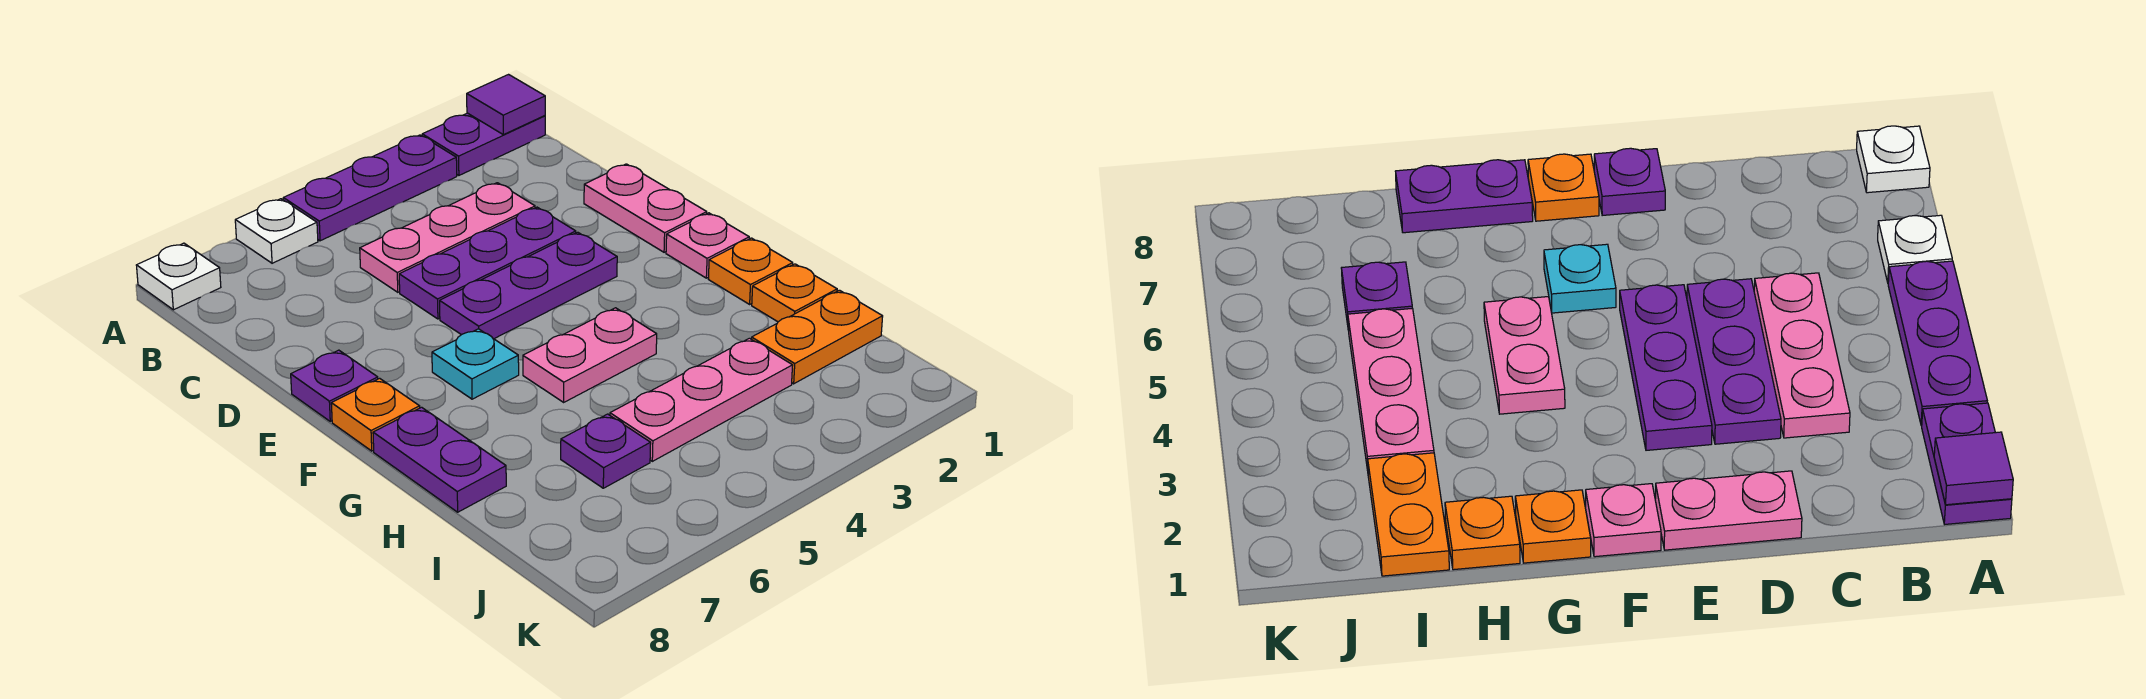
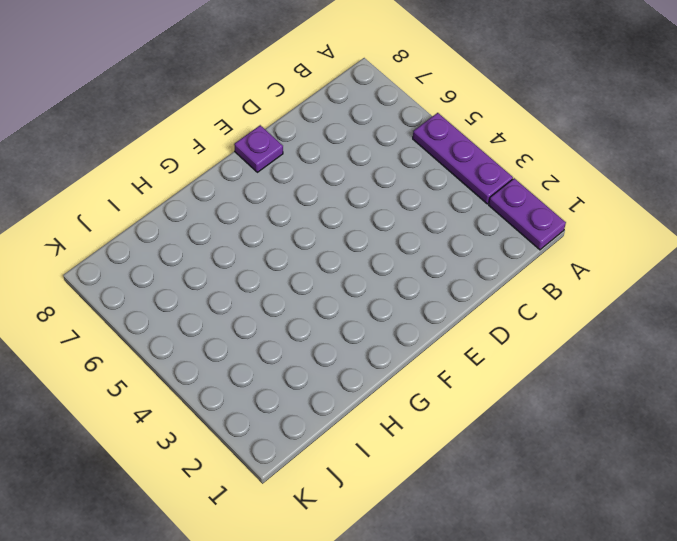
none -> white 1x1 plate [235,199,318,263]
none -> white 1x1 plate [136,243,221,310]
none -> pink 1x3 plate [360,183,535,292]

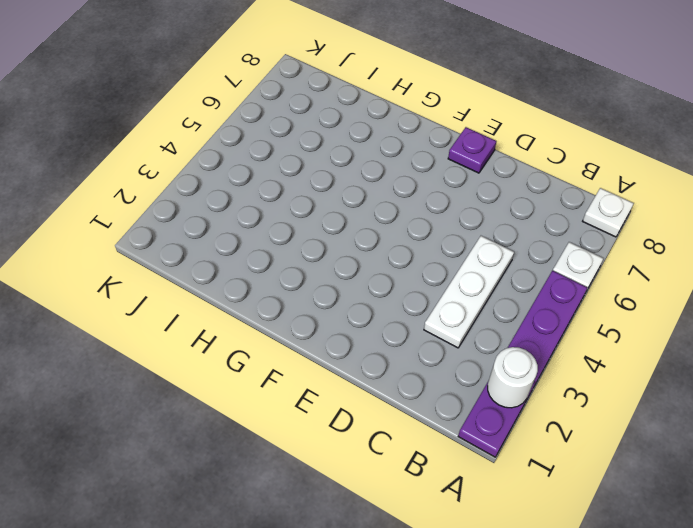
white 1x1 round brick [488,347,538,408] -> none
white 1x3 plate [424,236,514,348] -> pink 1x3 plate [360,183,535,292]
none -> pink 1x2 plate [584,164,707,252]
none -> purple 1x3 plate [399,207,576,319]
none -> purple 1x3 plate [440,232,617,339]

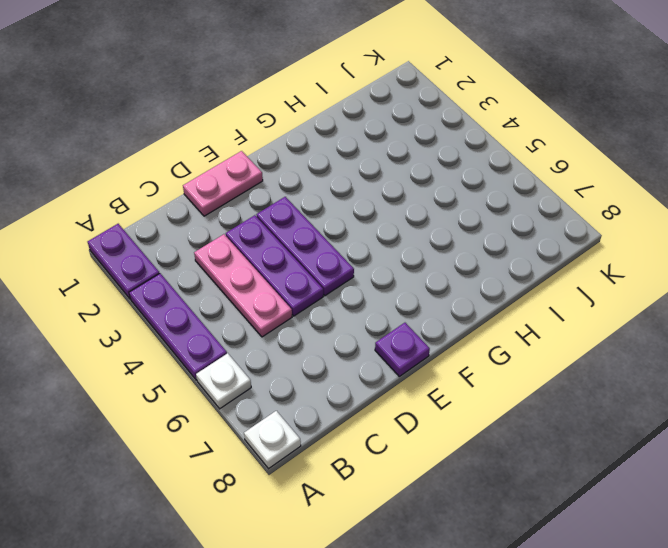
none -> pink 1x1 plate [666,213,749,278]
none -> cyan 1x1 plate [432,329,519,399]
none -> orange 1x1 plate [331,378,420,451]

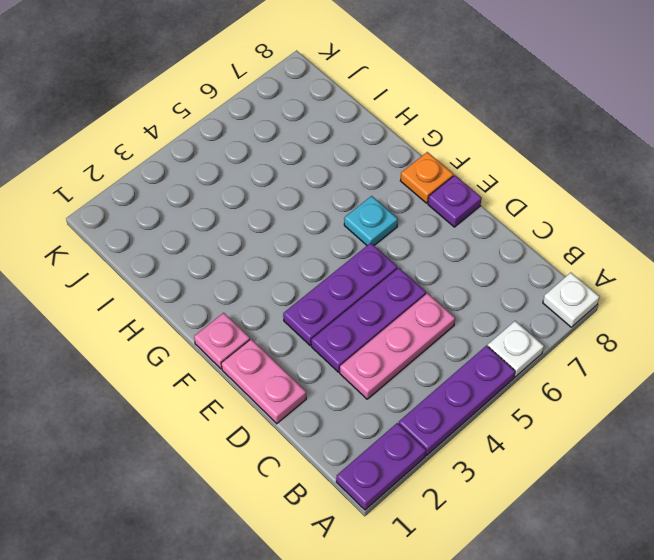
none -> orange 1x1 plate [709,238,793,304]
none -> pink 1x2 plate [523,308,657,402]
none -> purple 1x2 plate [373,407,506,512]

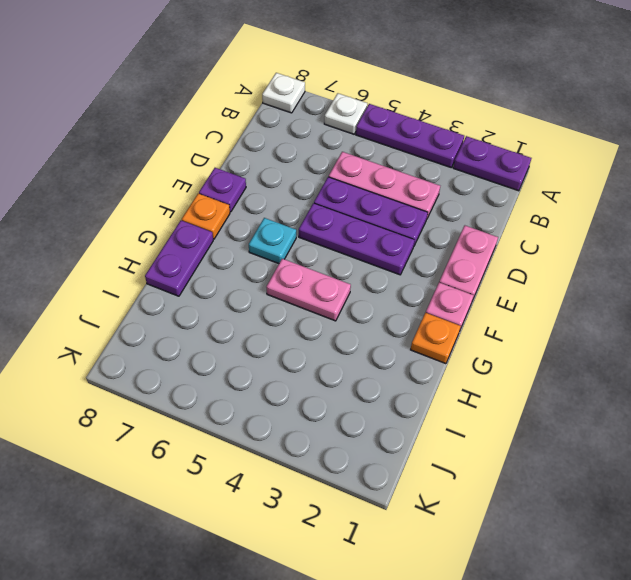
none -> orange 1x1 plate [752,264,837,322]
none -> orange 1x2 plate [752,290,883,384]
none -> pink 1x3 plate [610,338,793,461]

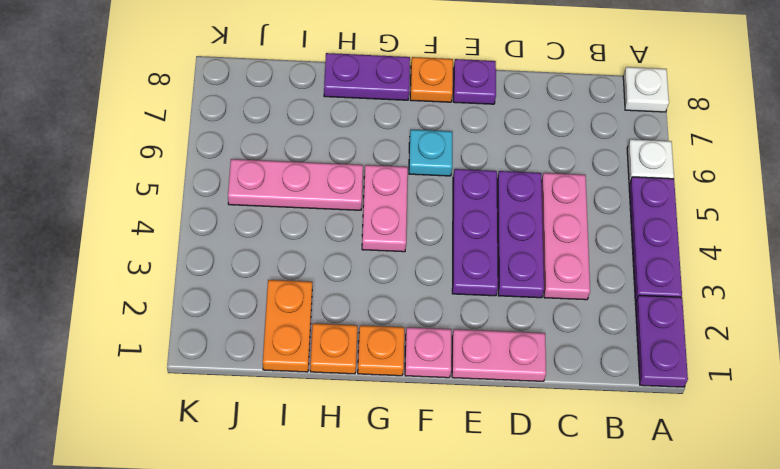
pink 1x3 plate [228,159,363,210] -> pink 1x3 plate turned to [610,338,793,461]
none -> purple 1x1 plate [561,414,651,488]
none -> purple 1x1 tile [467,75,545,135]

